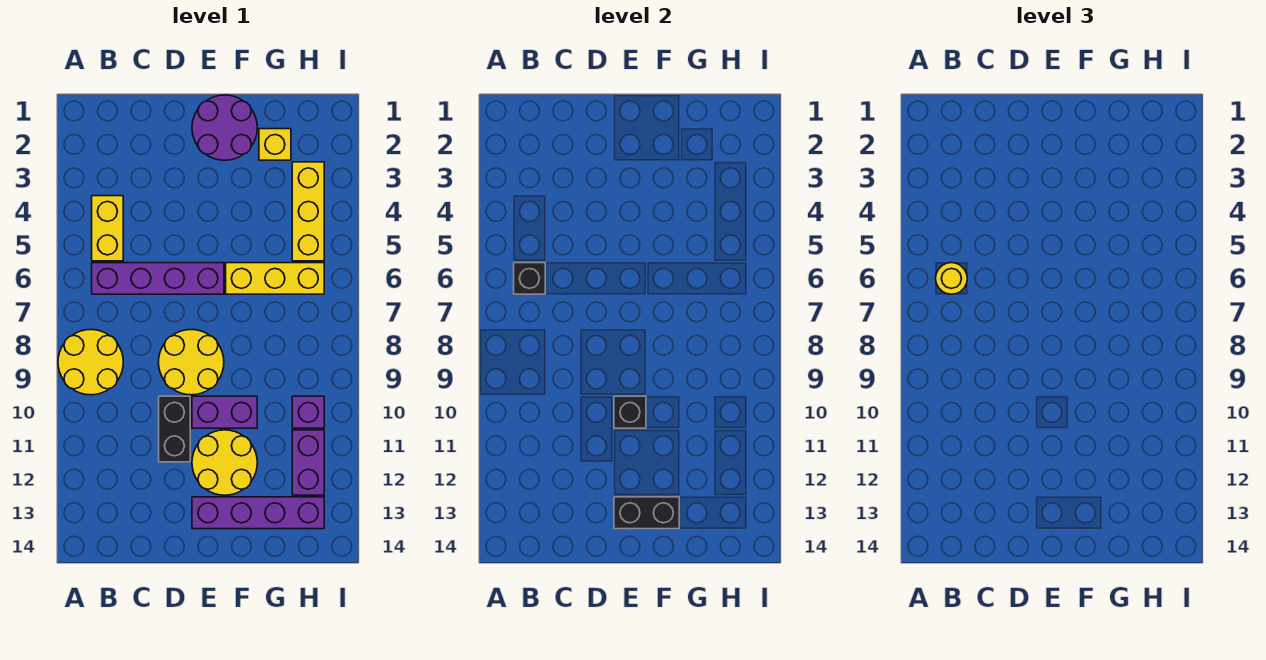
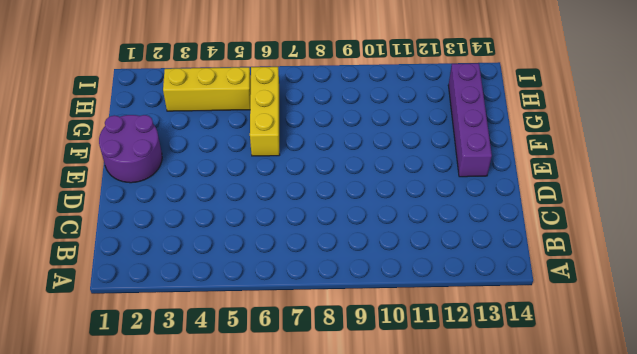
none -> yellow 2x2 round brick [58,330,123,395]
none -> yellow 1x2 brick [92,196,123,261]
none -> purple 1x4 brick [92,263,224,294]

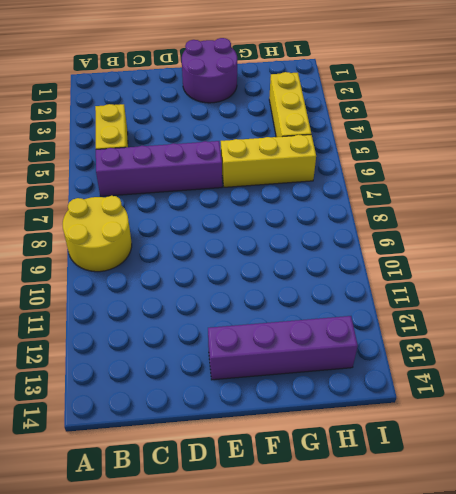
none -> yellow 2x2 round brick [159,330,224,395]
none -> black 1x2 brick [159,396,190,462]
none -> purple 1x2 brick [192,396,257,428]

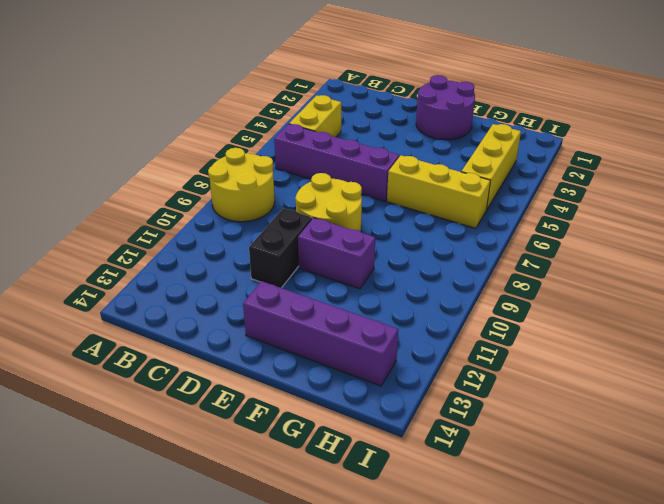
none -> yellow 2x2 round brick [192,430,257,495]
none -> yellow 1x1 brick [259,129,291,160]
none -> purple 1x1 brick [292,396,324,428]

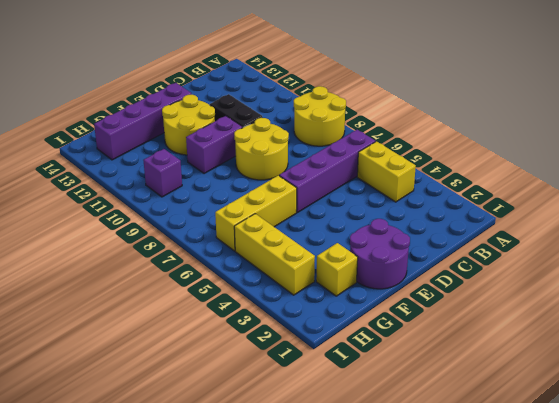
none -> purple 1x2 brick [292,430,324,495]
none -> black 1x1 brick [514,263,545,294]
none -> black 1x1 brick [614,396,646,428]

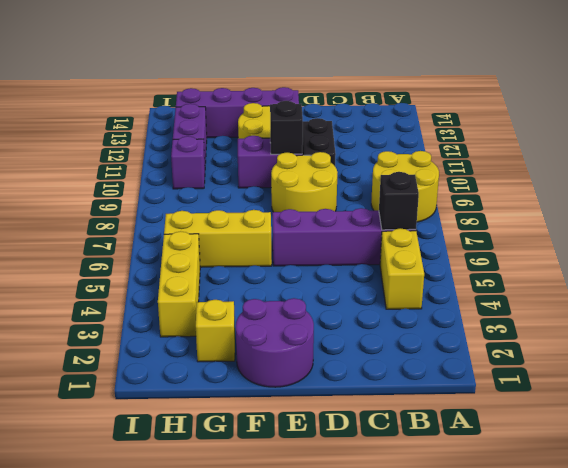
none -> black 1x2 brick [614,497,679,529]
none -> yellow 1x1 round brick [936,263,967,294]

